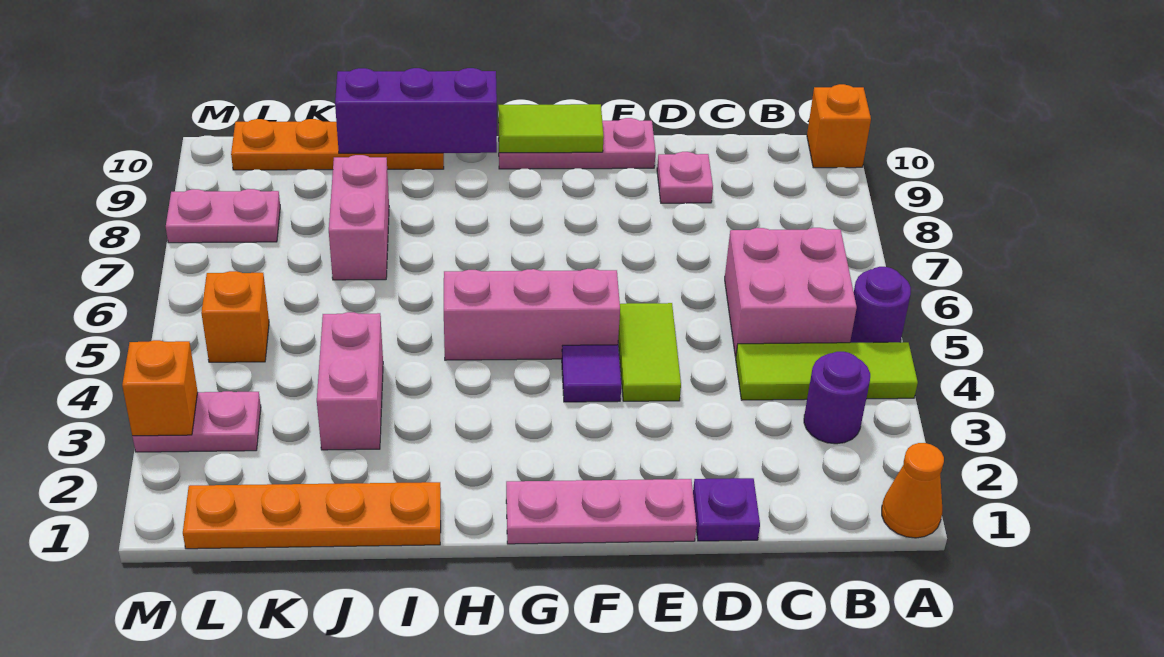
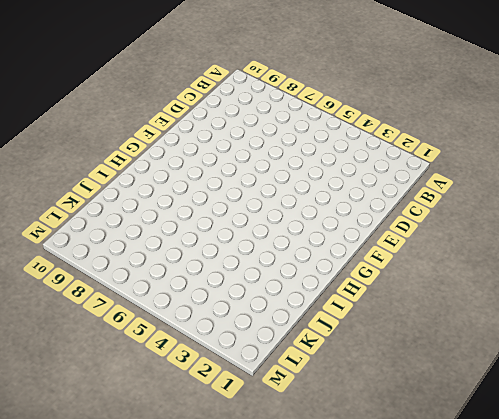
none -> orange 1x1 cone [882,443,944,538]
none -> lime 1x3 tile [736,342,918,400]
none -> purple 1x1 round brick [850,267,911,343]

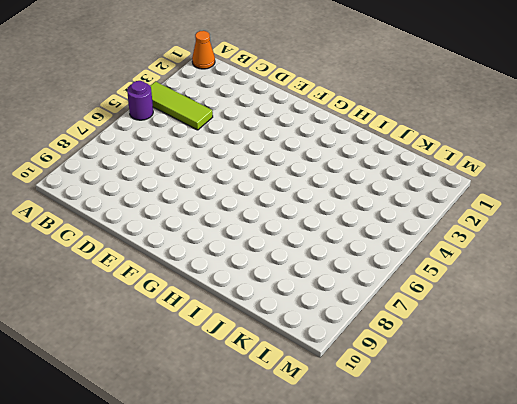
none -> orange 1x1 brick [807,84,871,168]
none -> purple 1x1 round brick [804,352,870,444]
none -> pink 2x2 brick [725,228,857,357]

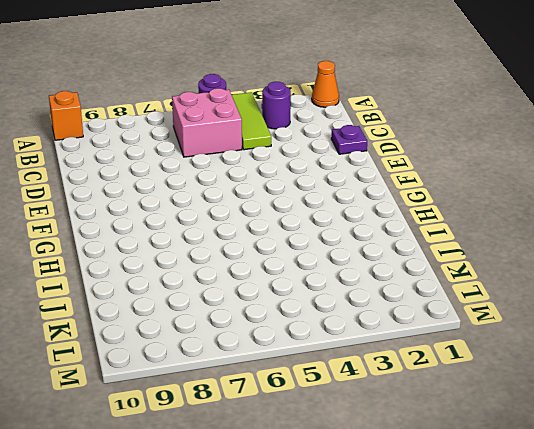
none -> pink 1x1 plate [657,152,713,203]
none -> pink 1x3 plate [506,479,697,544]
none -> lime 1x2 tile [618,303,681,401]

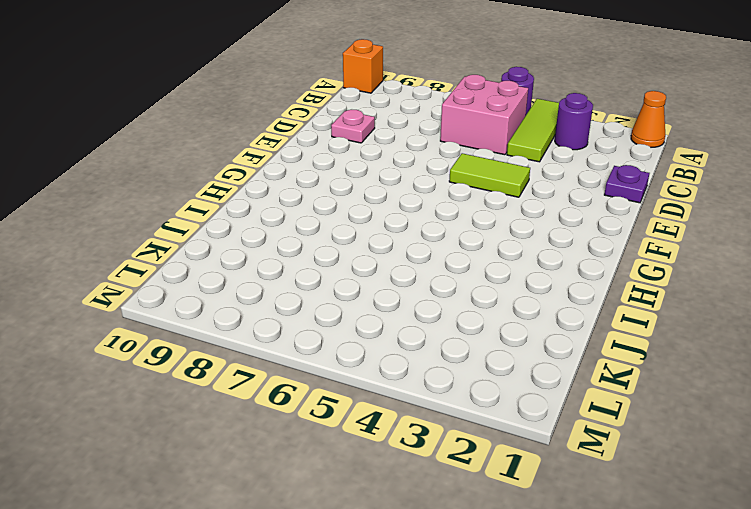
none -> pink 1x3 plate [506,479,697,544]
none -> pink 1x3 plate [498,118,655,169]
none -> purple 1x1 tile [562,345,621,402]

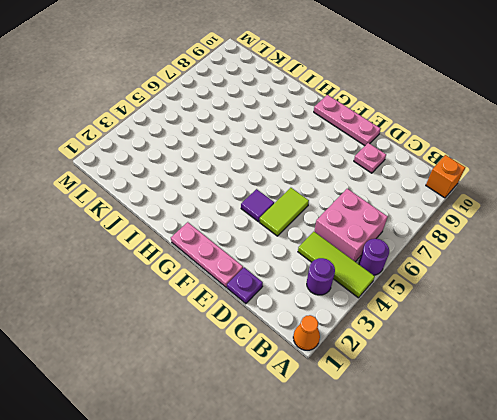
none -> pink 1x3 brick [444,269,620,360]
none -> orange 1x4 plate [183,482,441,549]
none -> orange 1x4 plate [231,119,444,170]

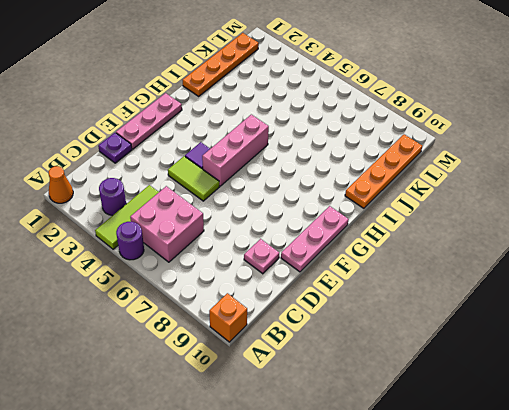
none -> pink 1x2 brick [317,312,383,450]
none -> pink 1x2 brick [329,155,389,280]
none -> pink 1x2 plate [132,391,261,452]

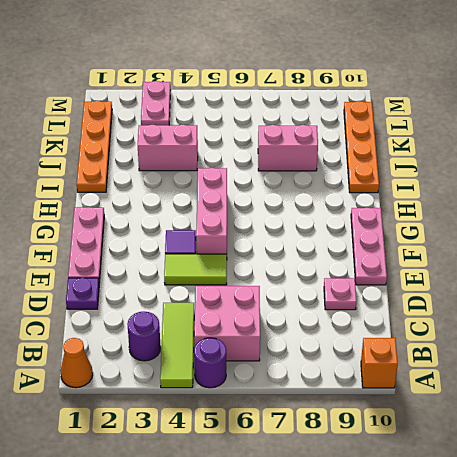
none -> orange 1x1 brick [201,271,269,362]
none -> pink 1x2 plate [166,189,280,243]
none -> lime 1x2 tile [498,104,604,153]

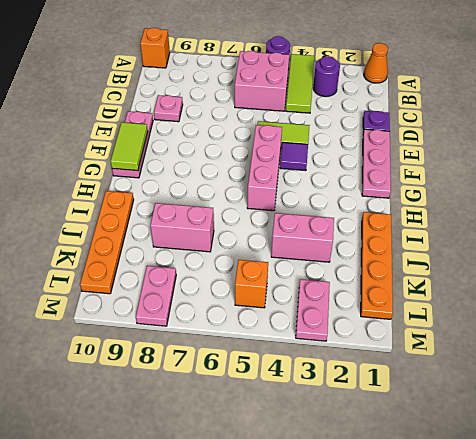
none -> purple 1x3 brick [335,68,497,153]
none -> orange 1x1 brick [122,340,198,436]

